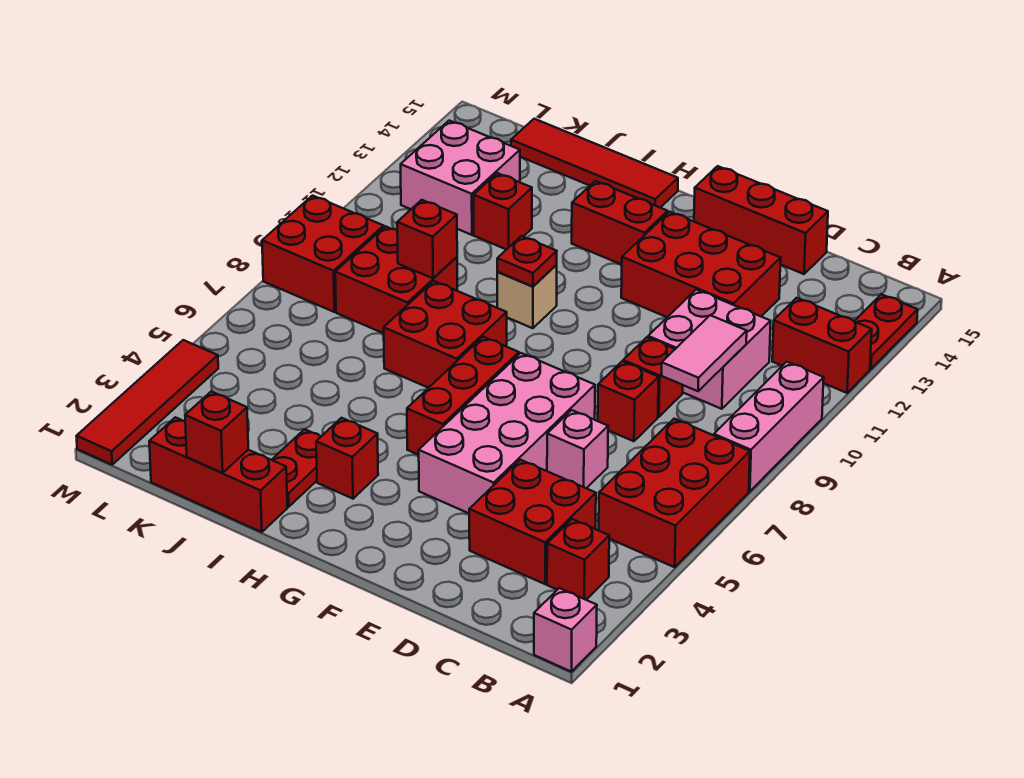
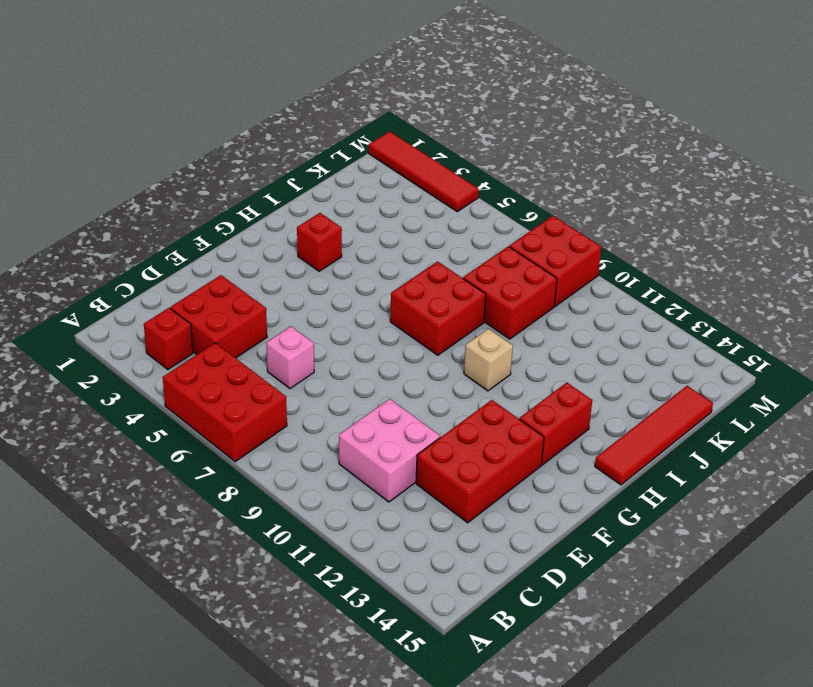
none -> pink 1x1 brick [534,588,597,672]
none -> pink 1x3 brick [714,362,824,491]
none -> red 1x2 brick [772,298,872,393]
none -> red 1x2 plate [854,294,918,369]

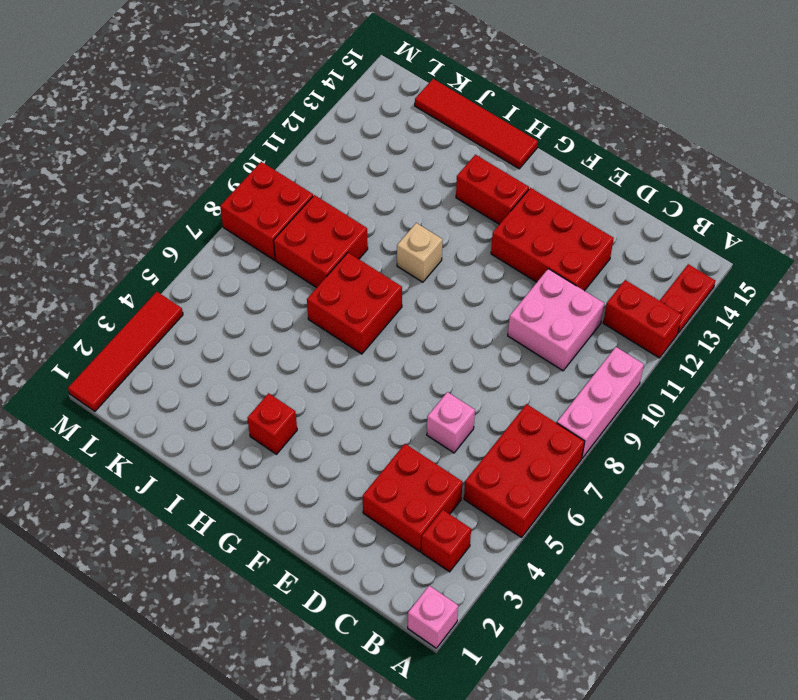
none -> red 1x1 brick [598,361,658,441]
none -> red 1x1 brick [623,337,683,417]
none -> red 1x3 brick [694,166,828,274]
none -> pink 2x4 brick [419,353,595,513]

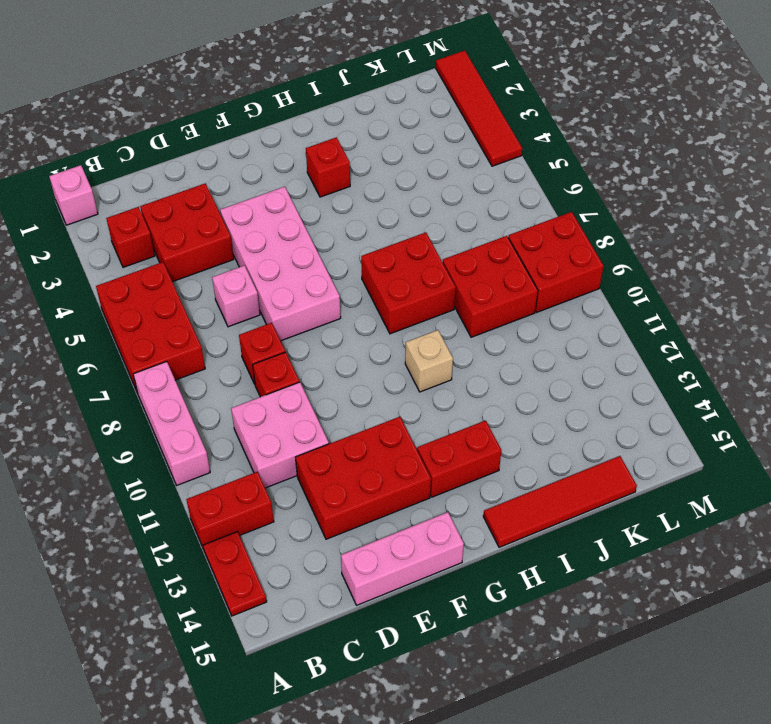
pink 1x3 brick [341,512,464,605] -> red 1x3 brick [694,166,828,274]
none -> red 1x3 brick [407,337,519,455]
none -> red 1x3 brick [149,417,287,532]
none -> red 1x2 plate [272,429,321,507]
none -> red 1x1 brick [474,173,532,250]

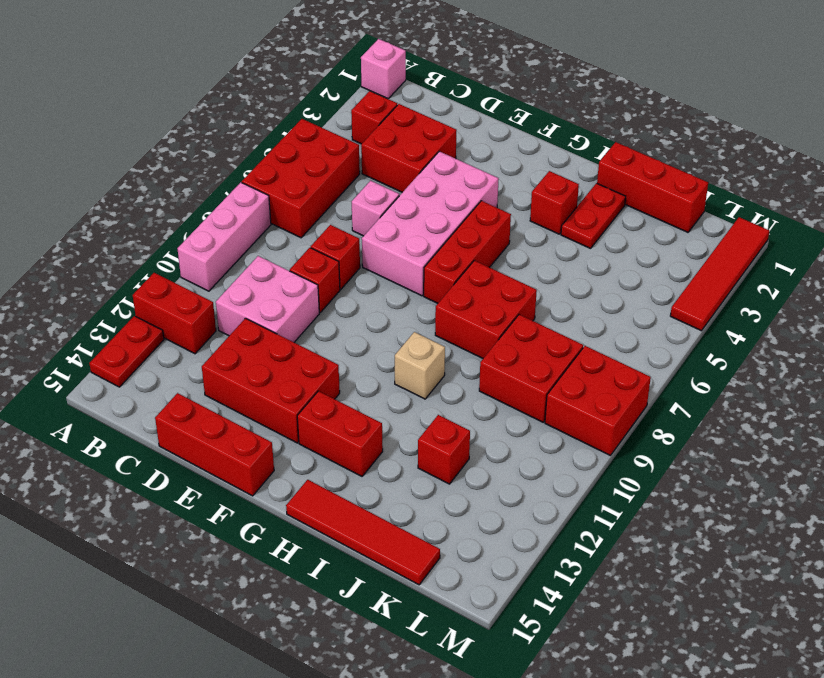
none -> pink 2x2 brick [401,121,520,235]
none -> pink 1x2 tile [662,315,747,391]
none -> red 1x1 plate [497,236,557,287]
none -> red 1x1 brick [185,391,248,473]

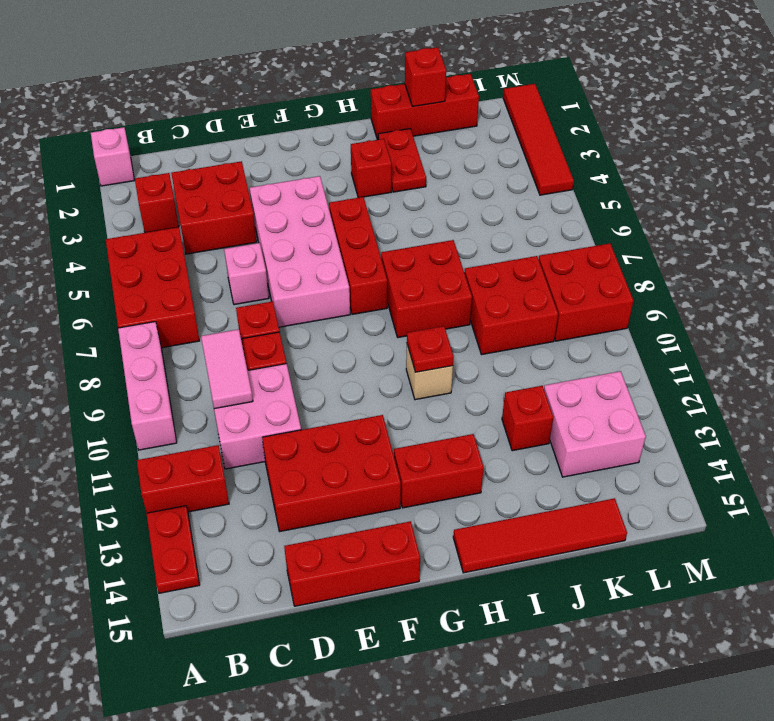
none -> red 1x1 brick [397,200,457,278]

